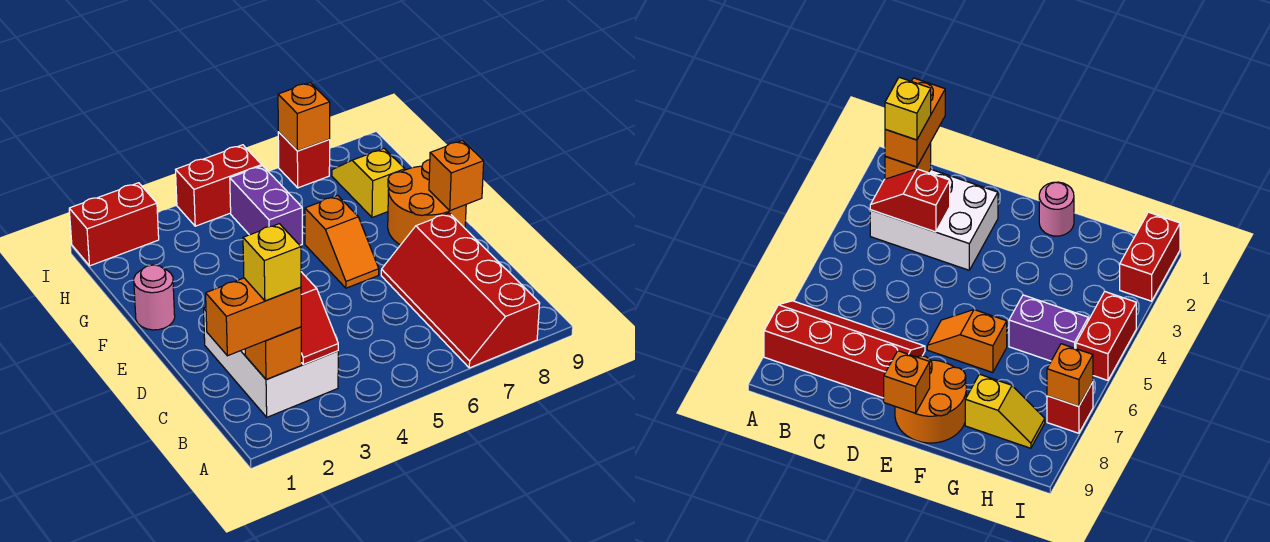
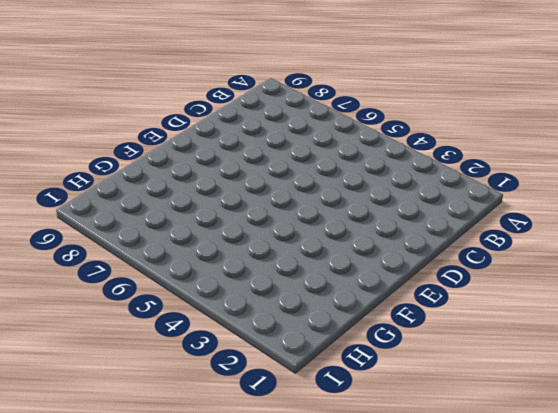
none -> red 2x4 slope [381,213,540,368]
none -> white 2x3 brick [204,307,338,417]
none -> orange 1x2 slope [305,196,379,288]

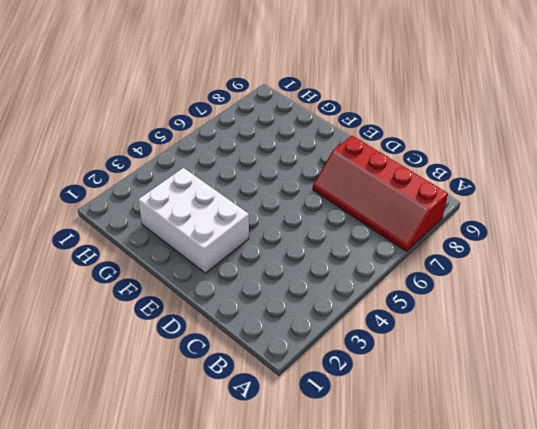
white 2x3 brick [138,168,249,273] -> white 2x3 brick moved to [204,307,338,417]
none -> orange 1x2 slope [305,196,379,288]
none -> orange 2x2 round brick [388,160,466,245]
none -> pink 1x1 round brick [134,265,175,330]

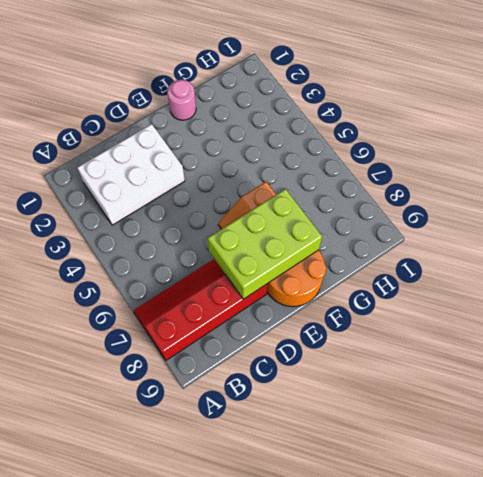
lime 2x3 brick [208,189,322,299] -> none
none -> purple 1x2 brick [230,166,302,245]
none -> yellow 1x2 slope [332,149,405,218]
none -> red 1x2 brick [69,183,159,266]

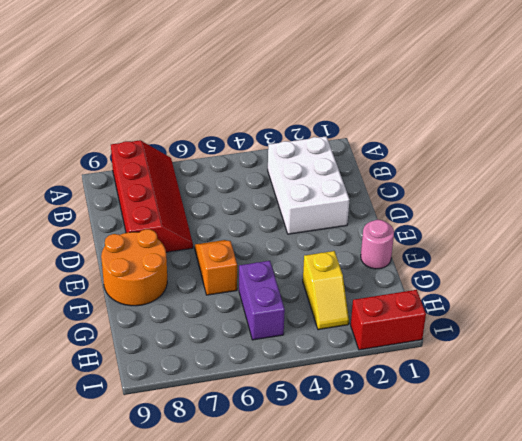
yellow 1x2 slope [303,251,349,330] -> yellow 1x2 slope moved to [332,149,405,218]
none -> red 1x2 brick [176,145,262,226]
none -> red 1x1 brick [278,132,330,188]
none -> orange 1x1 brick [245,327,302,379]

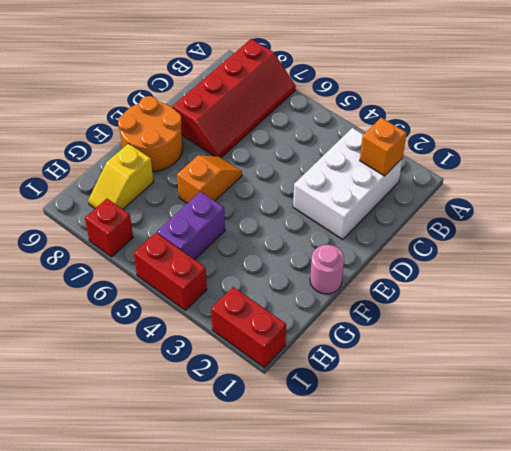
none -> red 1x2 slope [301,272,338,365]
none -> orange 1x1 brick [429,140,484,211]
none -> orange 1x1 brick [278,83,330,151]

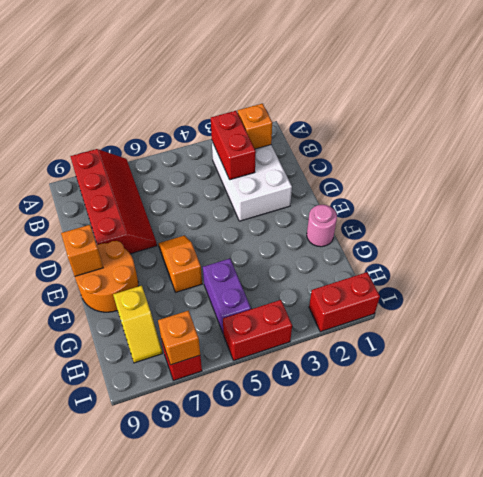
red 1x2 brick [211,111,256,180] -> red 1x2 slope [301,272,338,365]
none -> orange 1x2 brick [206,278,301,356]
none -> yellow 1x1 brick [243,224,301,301]

